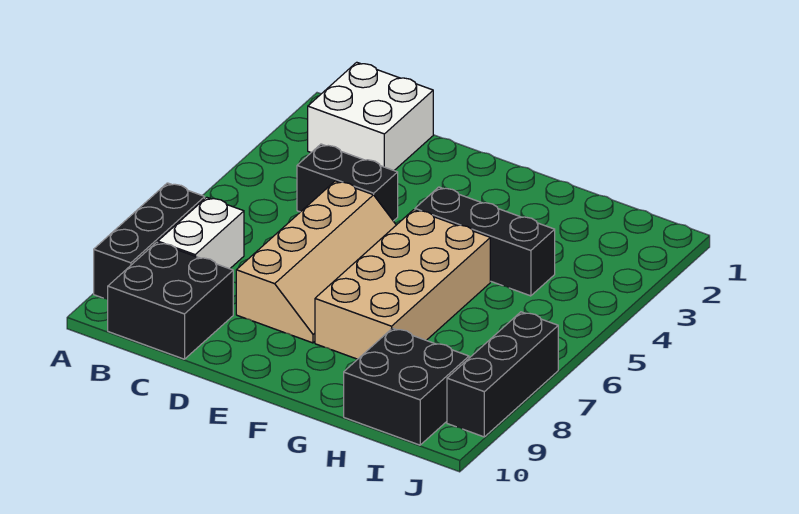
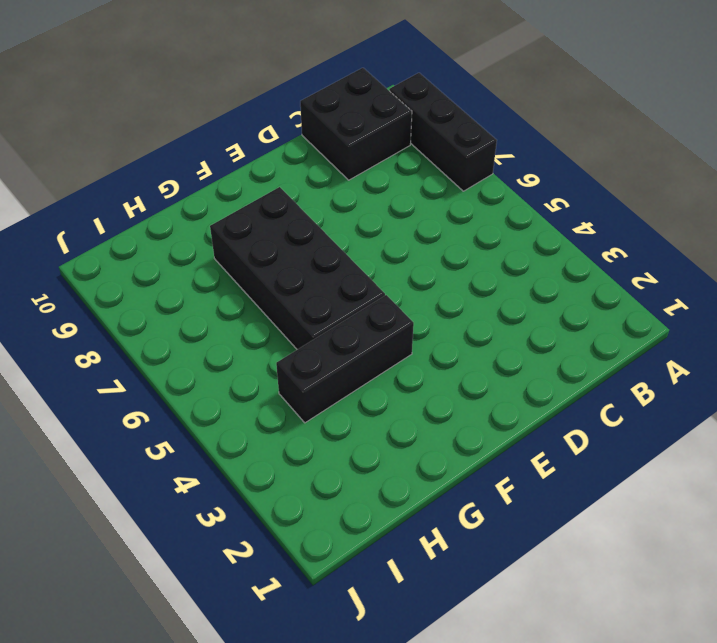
black 2x4 brick [210,187,385,350] -> tan 2x4 brick [315,210,490,359]
none -> white 2x2 brick [308,62,433,170]
none -> white 1x2 brick [158,197,244,269]

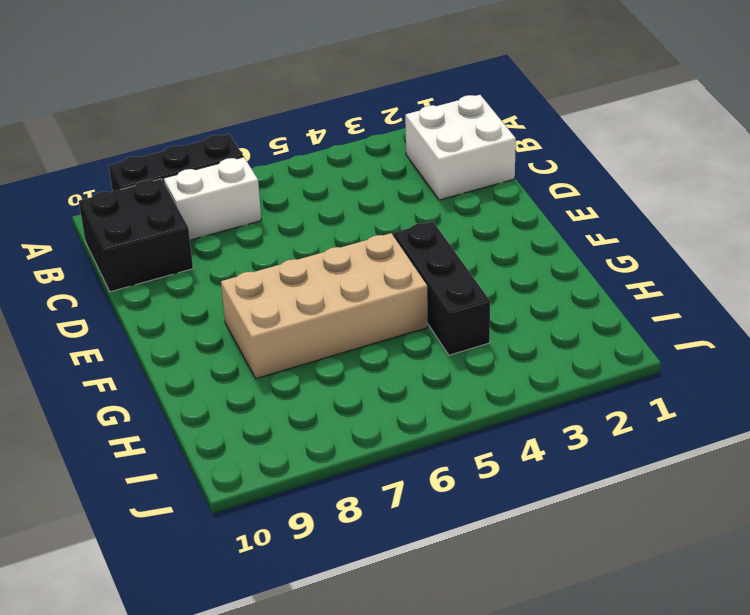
none -> black 1x2 brick [297,144,398,221]
none -> tan 2x4 slope [236,181,396,343]

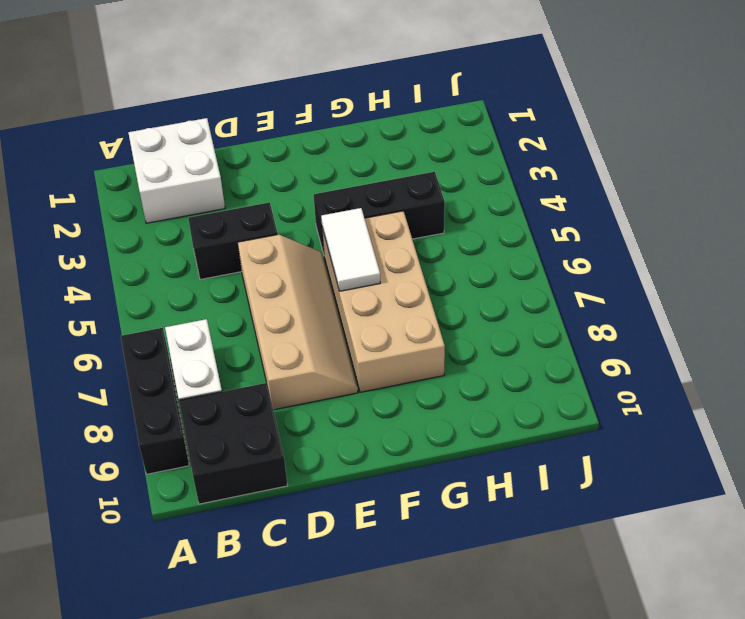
white 1x2 tile [321,208,380,291] -> none
none -> black 2x2 brick [344,328,469,445]
none -> black 1x3 brick [447,312,558,437]

